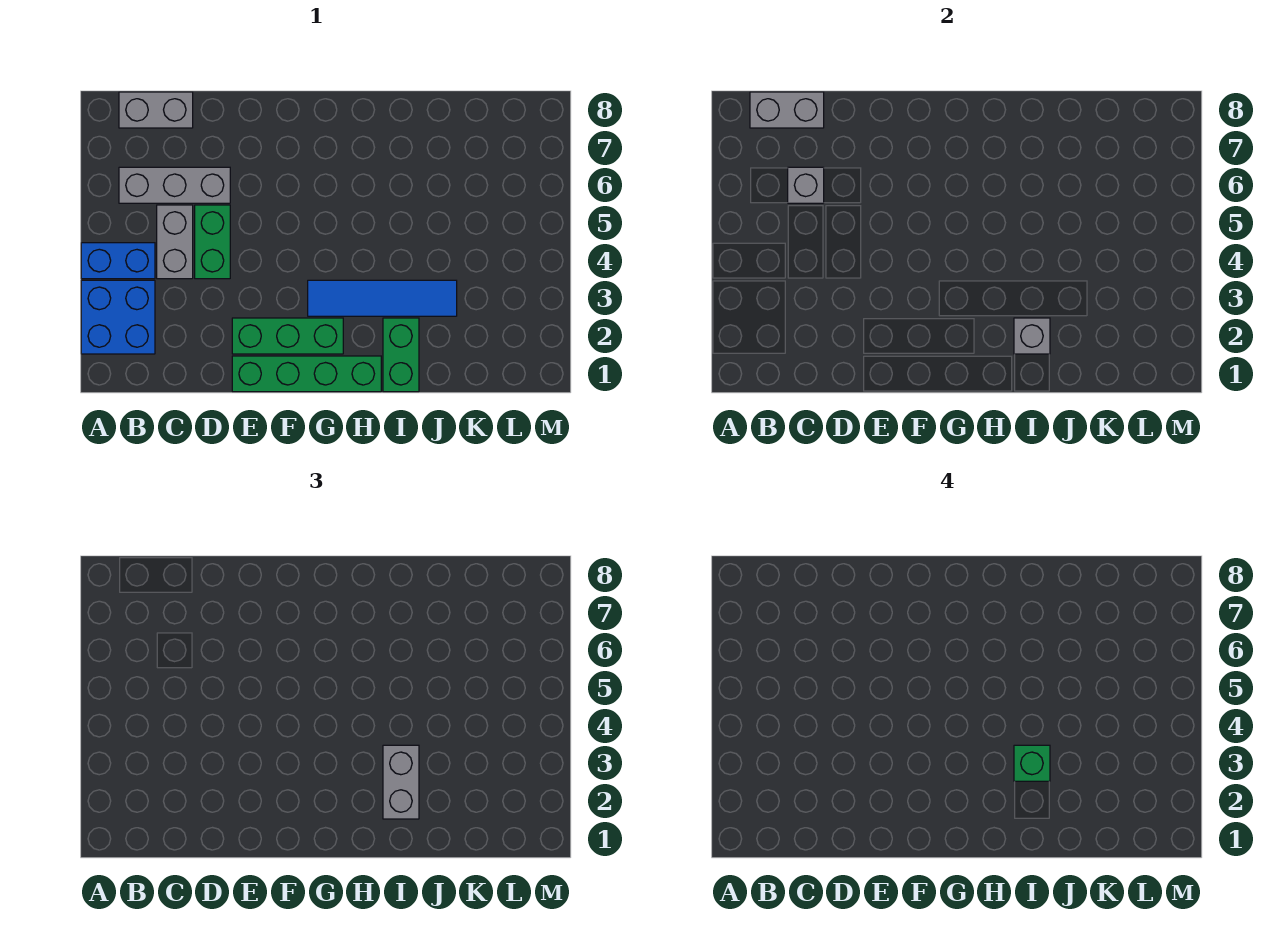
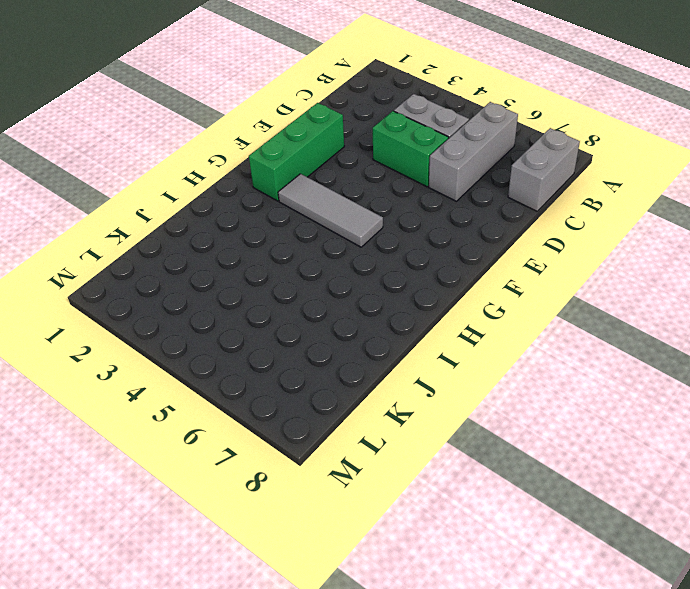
grey 1x3 tile [278,174,383,247] -> blue 1x4 tile [308,280,457,316]
none -> blue 2x2 brick [81,280,155,354]
none -> blue 1x2 brick [81,243,155,279]
none -> green 1x4 brick [232,356,381,392]

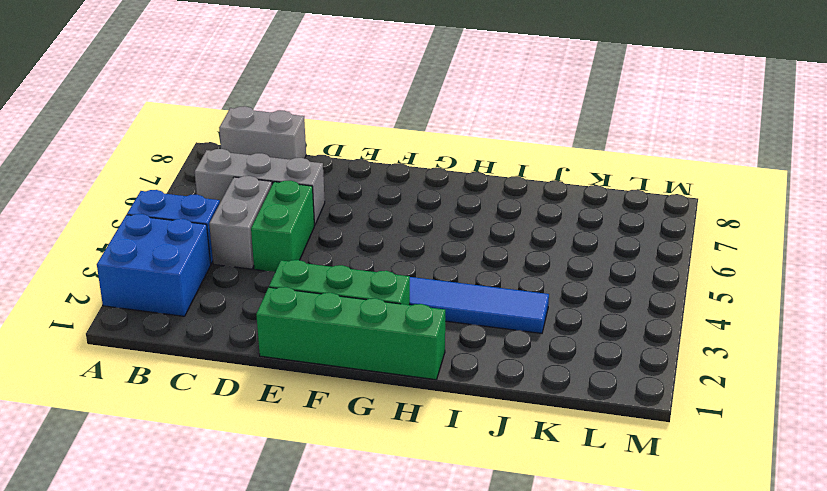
none -> green 1x2 brick [383,318,419,392]
none -> grey 1x2 brick [750,92,824,128]
none -> grey 1x1 brick [788,167,824,203]

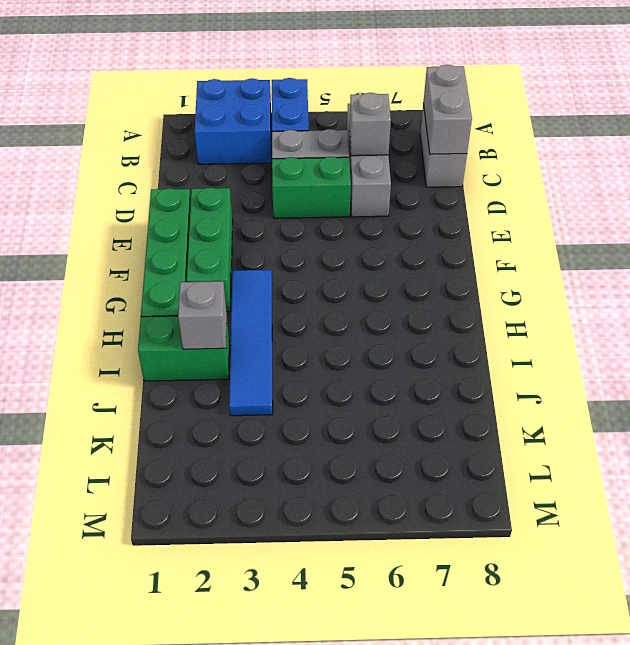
none -> grey 1x2 brick [383,745,419,819]
none -> green 1x1 brick [1014,745,1050,781]

